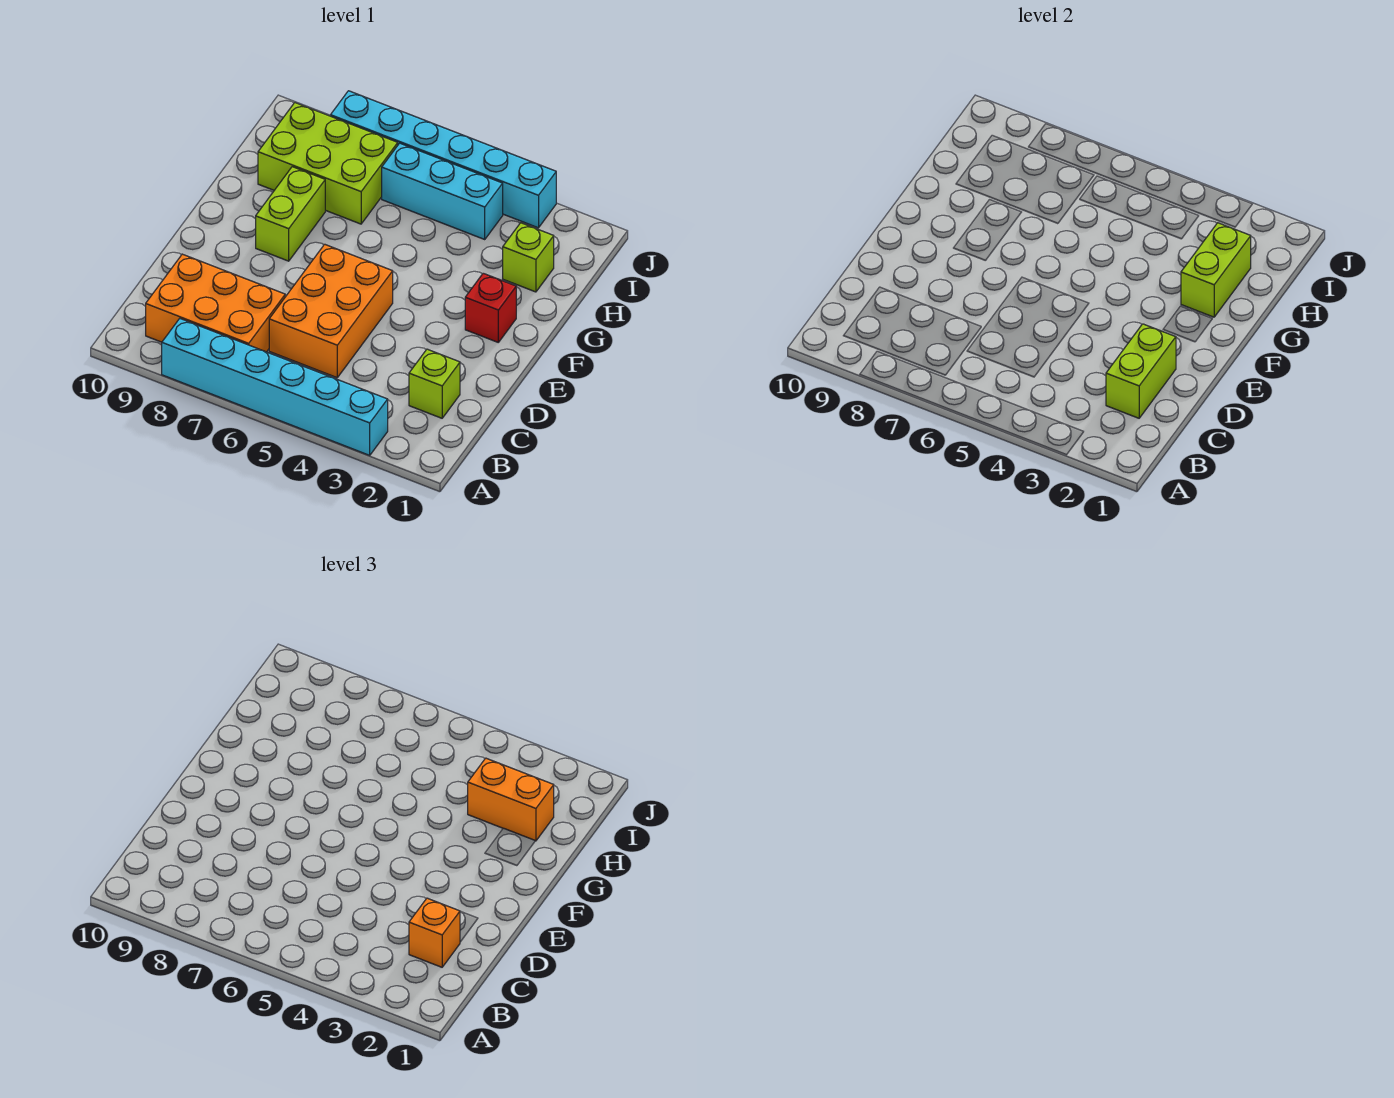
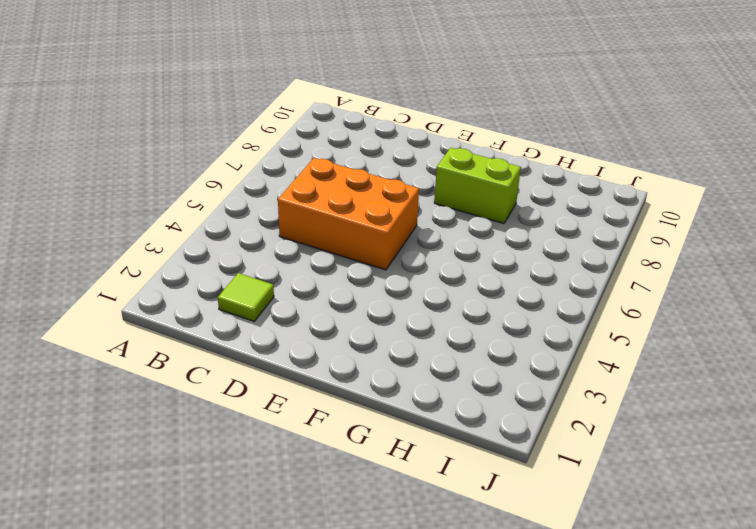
lime 1x1 tile [218,273,274,321] -> lime 1x1 brick [409,349,460,418]
none -> cyan 1x6 brick [162,319,388,455]
none -> orange 2x3 brick [146,254,285,352]
none -> red 1x1 brick [465,273,516,342]

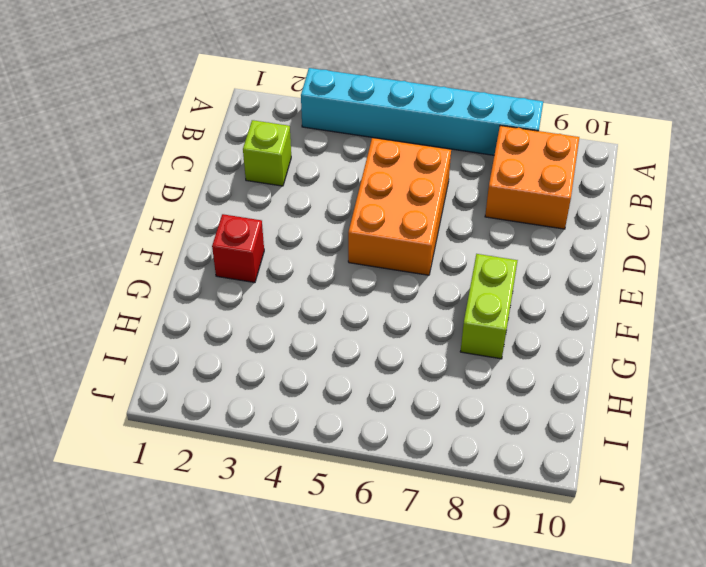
orange 2x2 brick [485,126,579,229] -> orange 2x3 brick [146,254,285,352]
none -> lime 1x1 brick [503,223,554,292]
none -> lime 2x3 brick [258,103,398,224]
none -> cyan 1x3 brick [382,143,503,239]

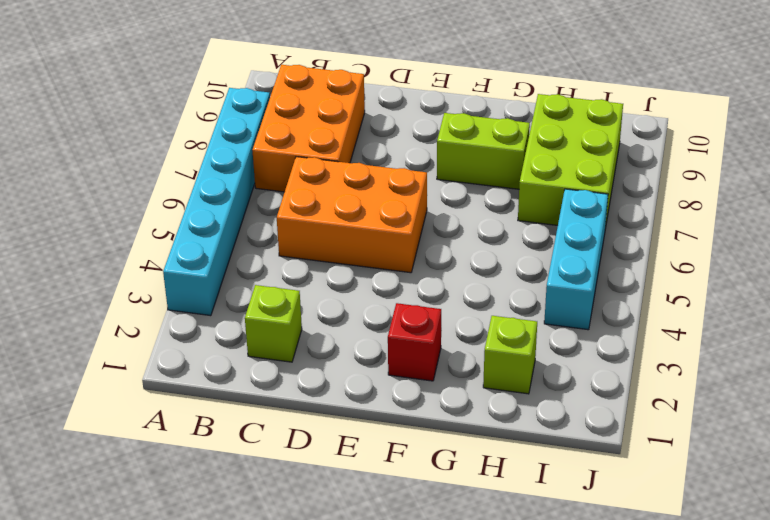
none -> cyan 1x6 brick [331,91,556,228]
none -> lime 1x2 brick [1106,324,1176,418]
none -> lime 1x2 brick [1181,223,1251,317]

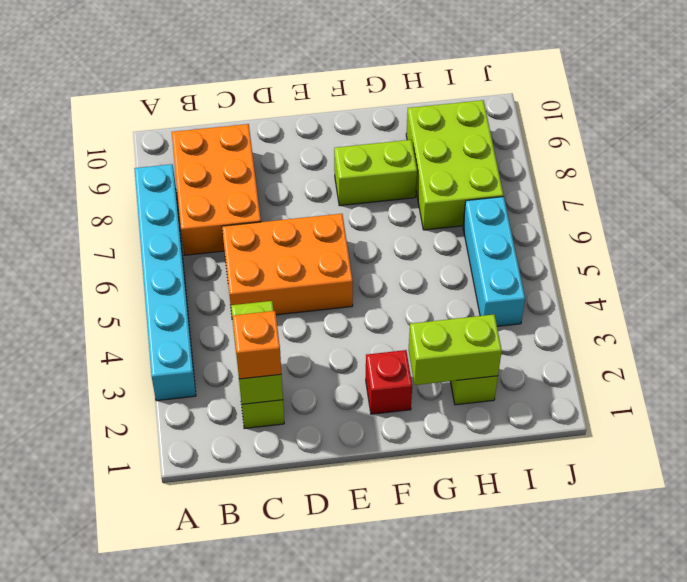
lime 1x2 brick [231,301,283,404] -> lime 1x2 brick turned to [1106,324,1176,418]
none -> cyan 1x6 brick [331,91,556,228]
none -> orange 1x2 brick [468,758,554,841]

